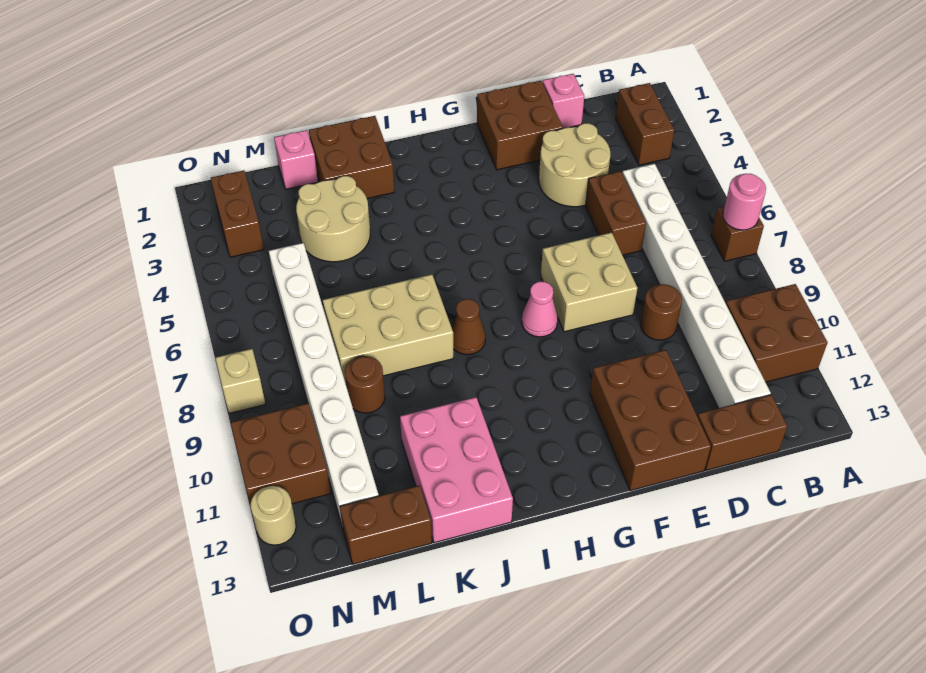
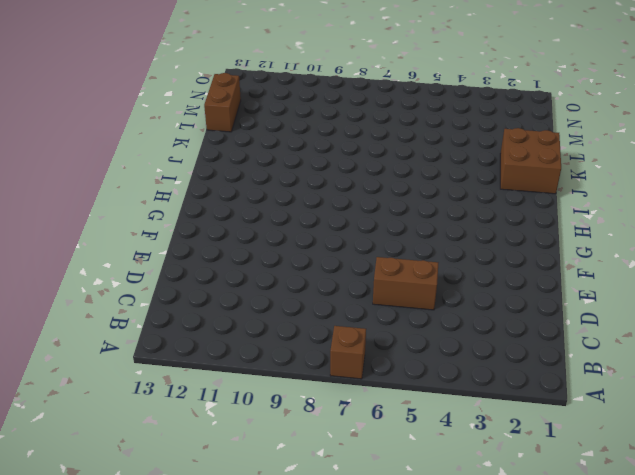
none -> brown 2x2 brick [726,284,828,382]
none -> brown 1x2 brick [616,83,674,165]
none -> white 1x8 brick [622,164,771,408]

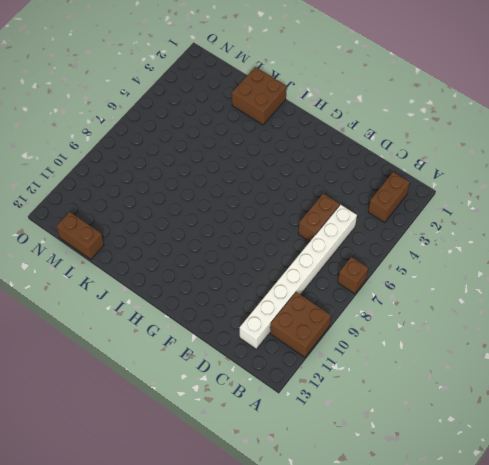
none -> brown 1x2 brick [697,395,787,470]
none -> pink 1x1 brick [543,74,584,128]
none -> tan 2x2 round brick [539,123,610,207]

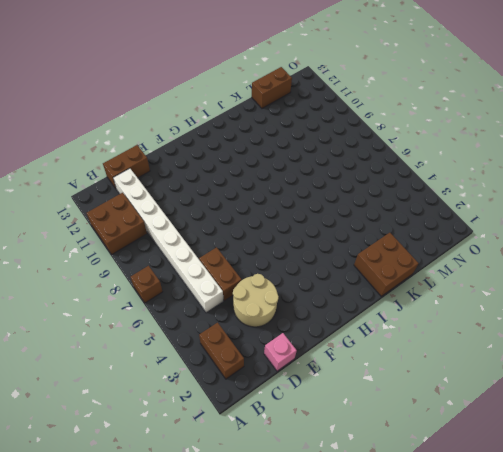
none -> brown 1x1 round brick [641,284,682,340]
none -> brown 2x2 brick [477,81,563,170]
none -> tan 2x2 brick [541,233,637,332]

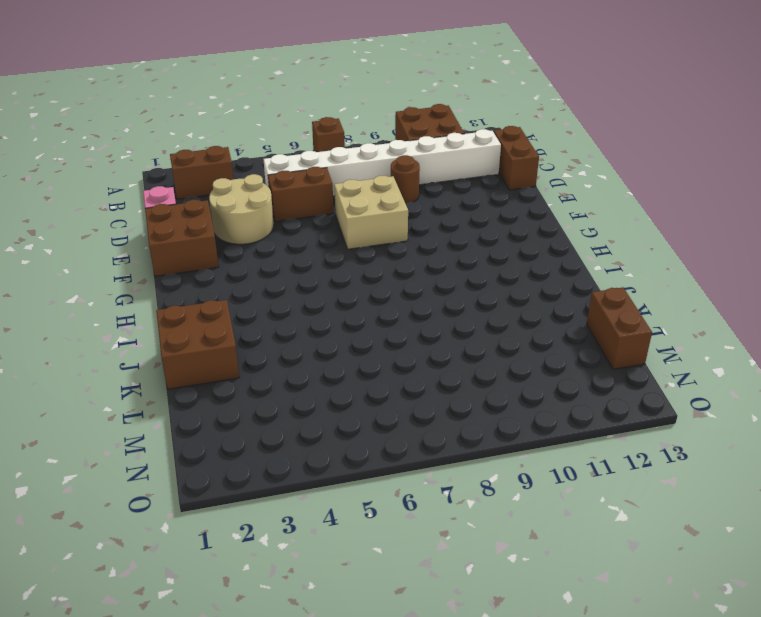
none -> brown 2x3 brick [590,350,711,491]
none -> pink 1x1 cone [522,282,558,337]
none -> brown 1x1 cone [452,299,486,355]

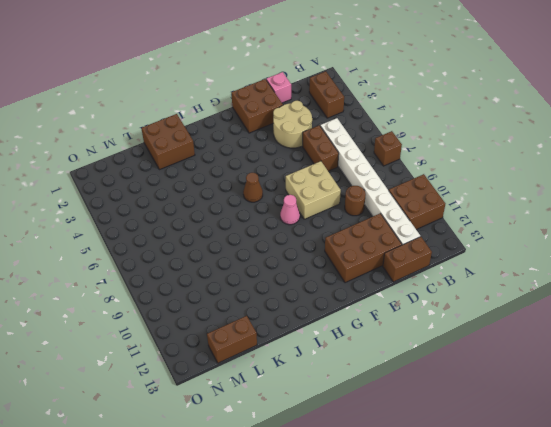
brown 2x3 brick [325,213,402,283] -> brown 2x3 brick turned to [590,350,711,491]
brown 1x1 cone [243,173,263,202] -> brown 1x1 cone moved to [452,299,486,355]
none -> tan 2x3 brick [323,274,453,384]
none -> pink 2x3 brick [400,397,513,543]
none -> tan 2x2 round brick [296,176,370,262]

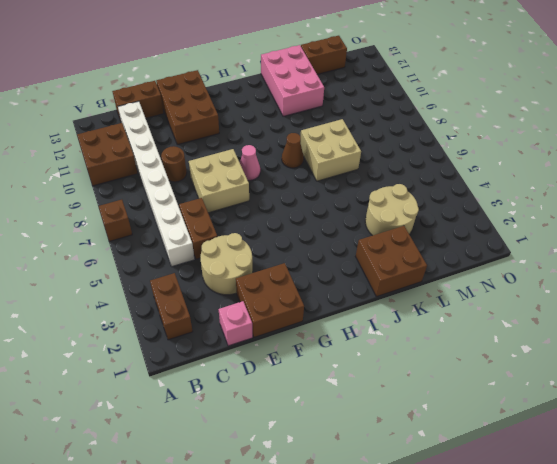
tan 2x2 brick [301,119,361,181] -> tan 2x3 brick [323,274,453,384]
none -> pink 1x1 brick [274,130,318,189]
none -> brown 1x1 round brick [345,356,385,413]
none -> white 1x8 brick [269,243,379,524]

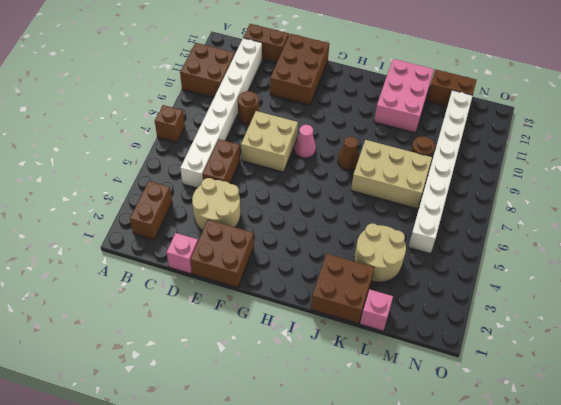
none -> brown 1x2 brick [211,170,264,257]
none -> brown 2x2 brick [231,403,331,505]
none -> tan 1x1 brick [215,349,265,413]

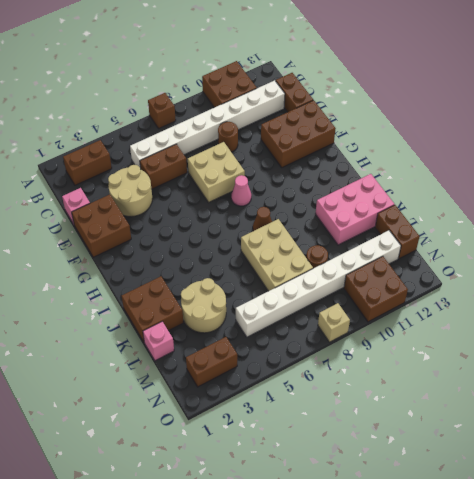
none -> tan 1x1 round brick [251,486,296,545]
none -> pink 1x1 round brick [723,174,766,230]

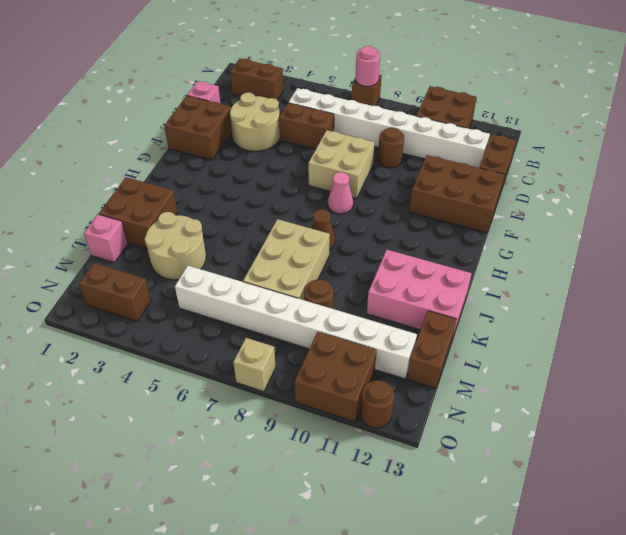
brown 1x1 round brick [361,380,394,428] -> tan 1x1 round brick [251,486,296,545]

